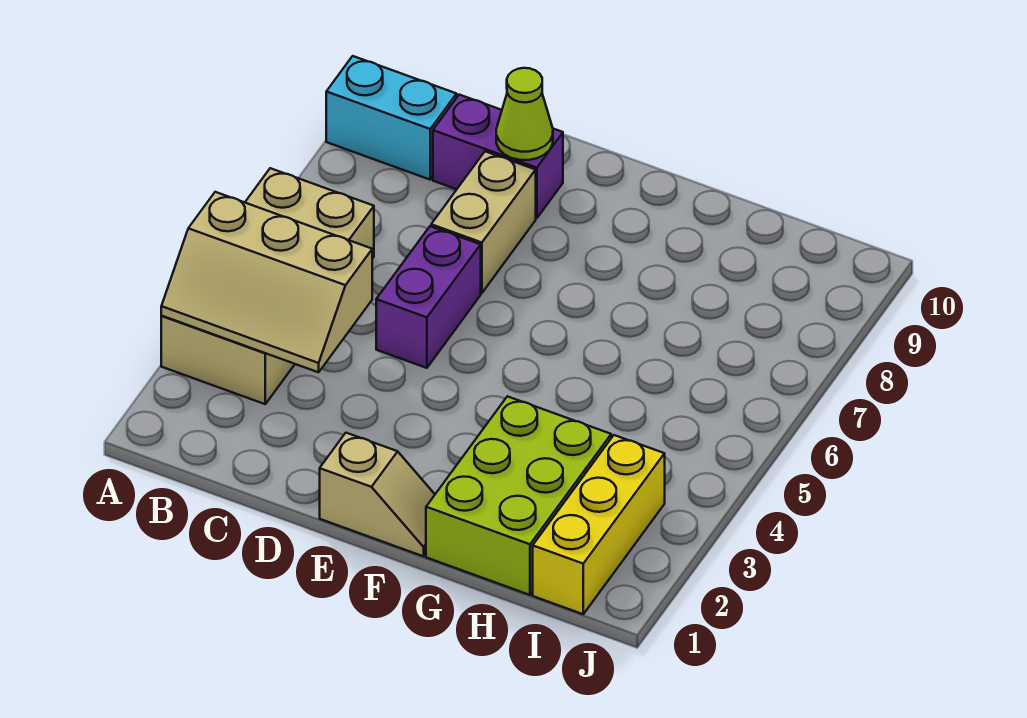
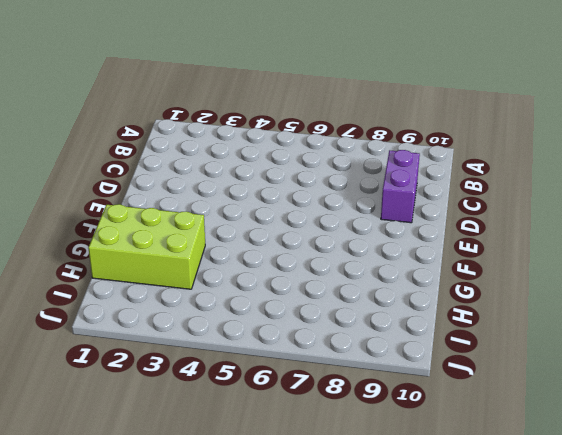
none -> tan 2x4 brick [161,168,374,404]
none -> cyan 1x2 brick [326,56,457,180]

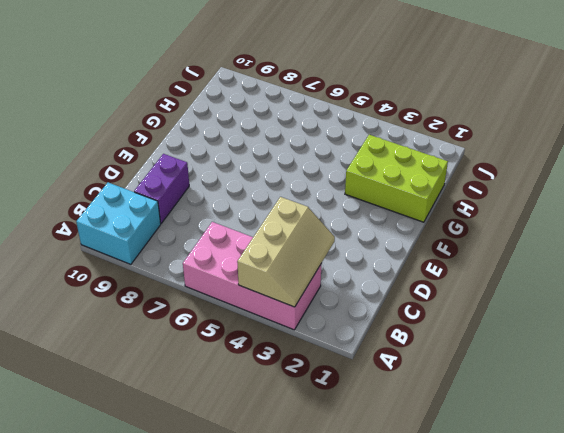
pink 2x4 brick [183,222,322,330] -> tan 2x4 brick [161,168,374,404]
cyan 2x2 brick [76,183,161,264] -> cyan 1x2 brick [326,56,457,180]
none -> purple 1x2 brick [376,226,481,368]
none -> tan 1x2 brick [431,151,536,293]

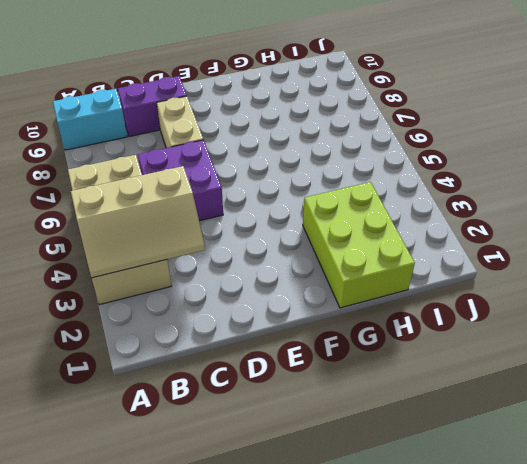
purple 2x2 brick [138,140,223,221] -> purple 1x2 brick [376,226,481,368]
none -> tan 1x2 slope [320,433,435,556]
none -> yellow 1x3 brick [533,435,665,614]

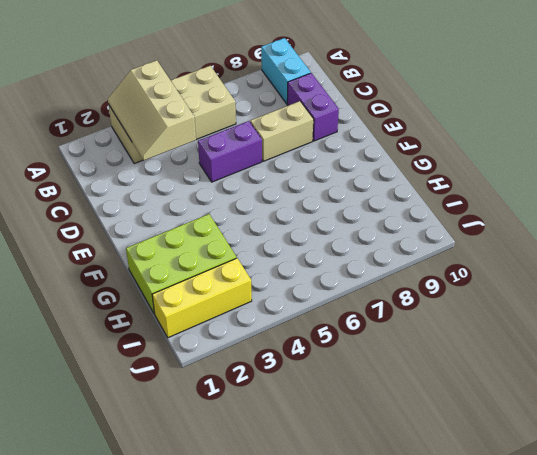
none -> tan 1x2 slope [320,433,435,556]
none -> lime 1x1 cone [496,68,553,160]

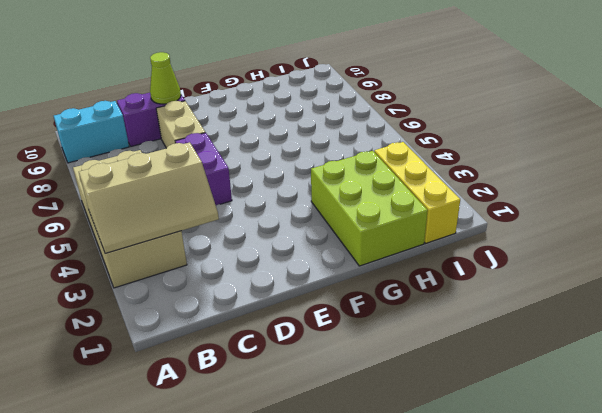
none -> tan 1x2 slope [320,433,435,556]

